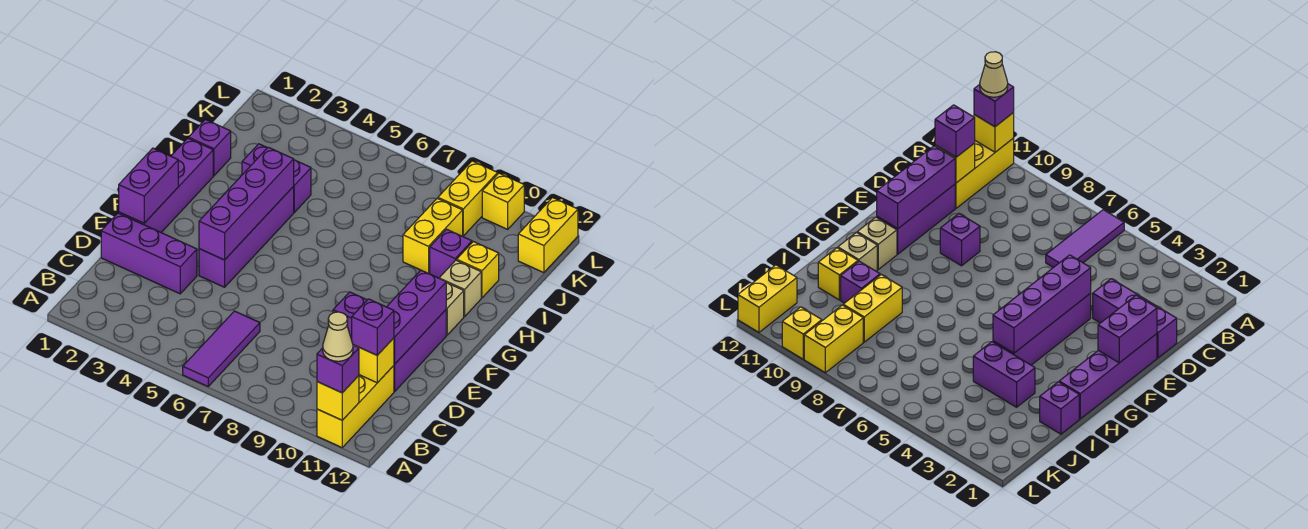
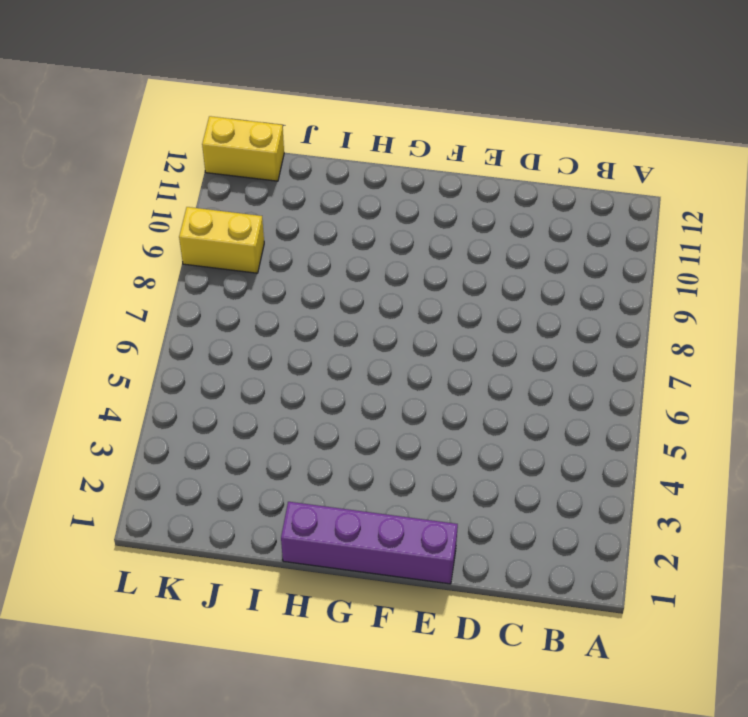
none -> purple 1x3 tile [183,311,260,386]
none -> yellow 1x3 brick [317,366,394,447]
none -> purple 1x3 brick [101,213,197,294]

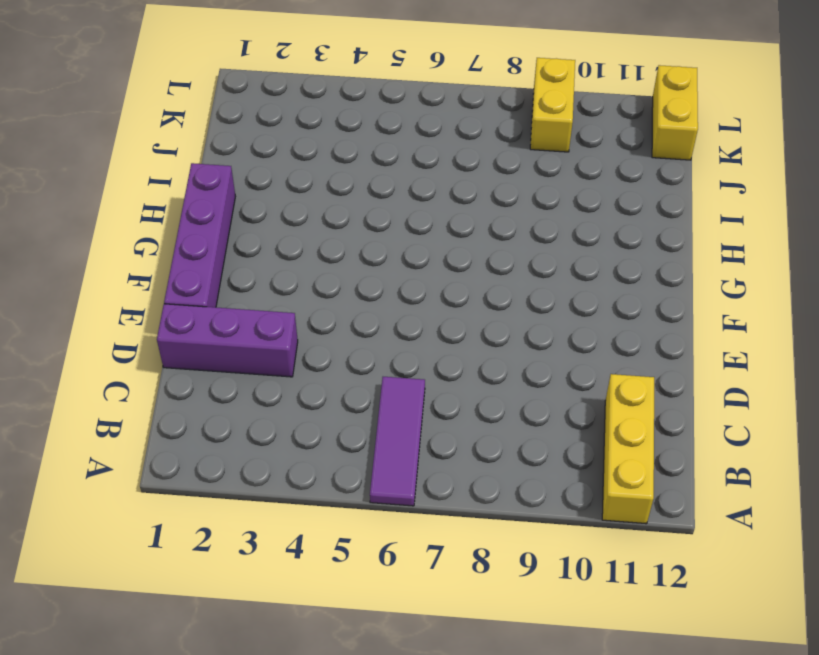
none -> purple 1x3 brick [394,310,446,391]
none -> purple 1x4 brick [199,186,294,287]
none -> purple 1x1 brick [333,292,367,340]

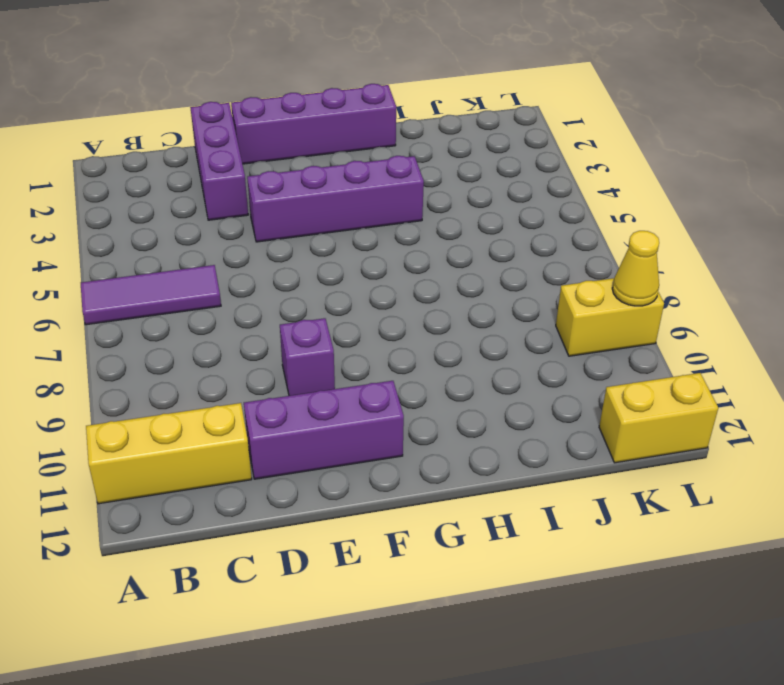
yellow 1x1 cone [612,231,659,306] -> none
none -> tan 1x1 brick [446,283,464,335]
none -> tan 1x1 brick [439,260,481,317]
none -> purple 1x1 brick [189,119,231,176]

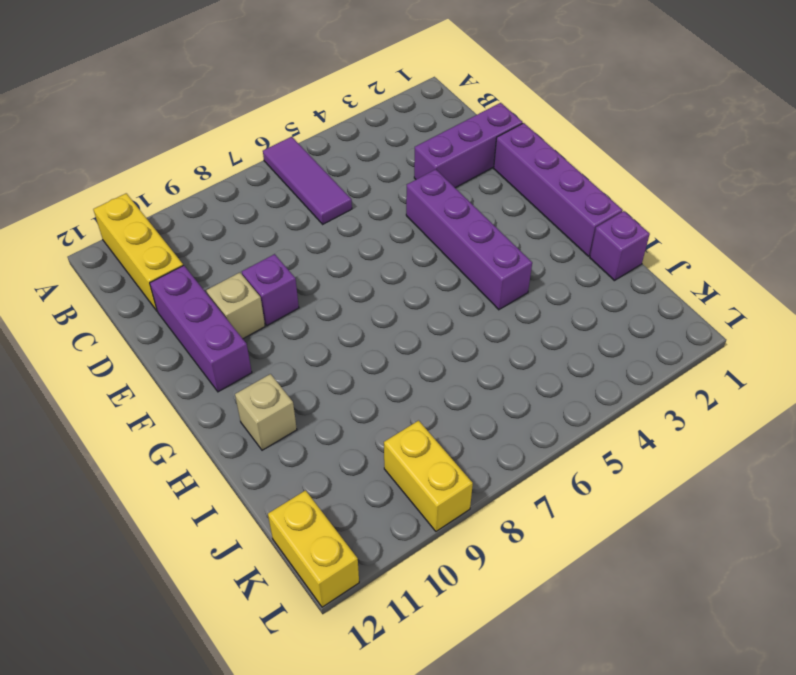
tan 1x1 brick [206,273,265,339] -> tan 1x1 brick moved to [446,283,464,335]
none -> purple 1x2 brick [242,144,311,212]
none -> yellow 1x2 brick [403,198,463,274]
none -> purple 1x1 brick [430,229,472,278]

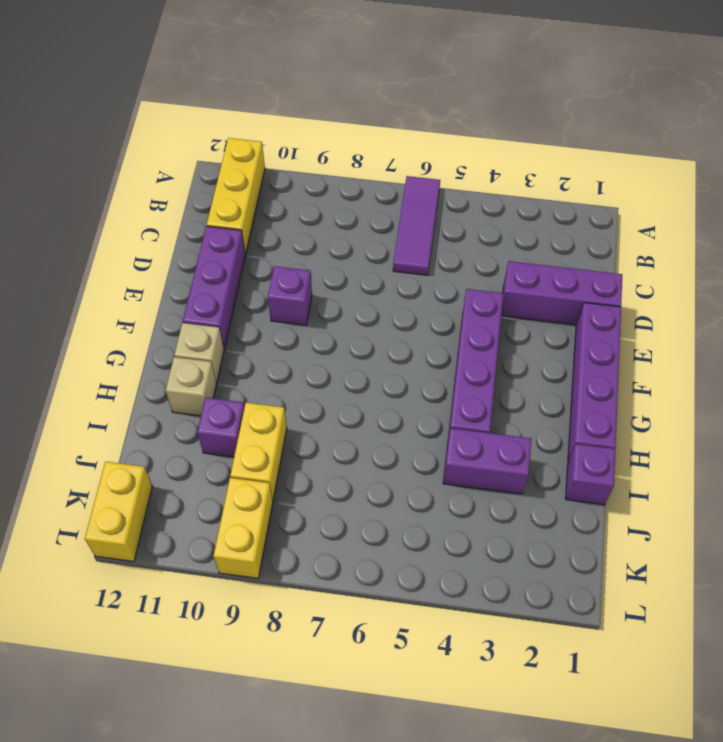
none -> yellow 1x1 brick [457,242,499,298]
none -> yellow 1x1 brick [482,173,524,229]
none -> yellow 1x1 brick [317,376,359,420]

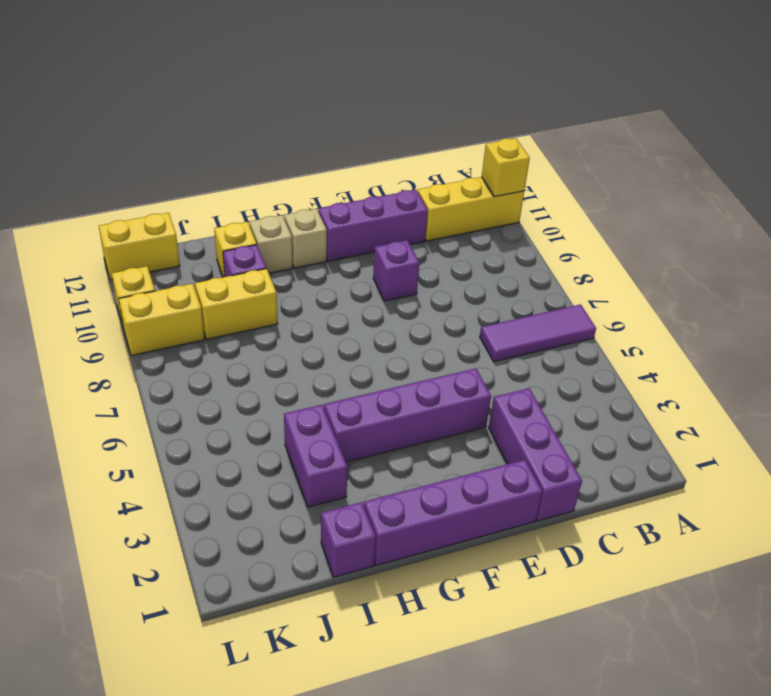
none -> yellow 1x1 brick [354,338,394,383]
none -> purple 1x3 brick [387,270,446,364]
none -> purple 1x2 brick [119,148,178,223]

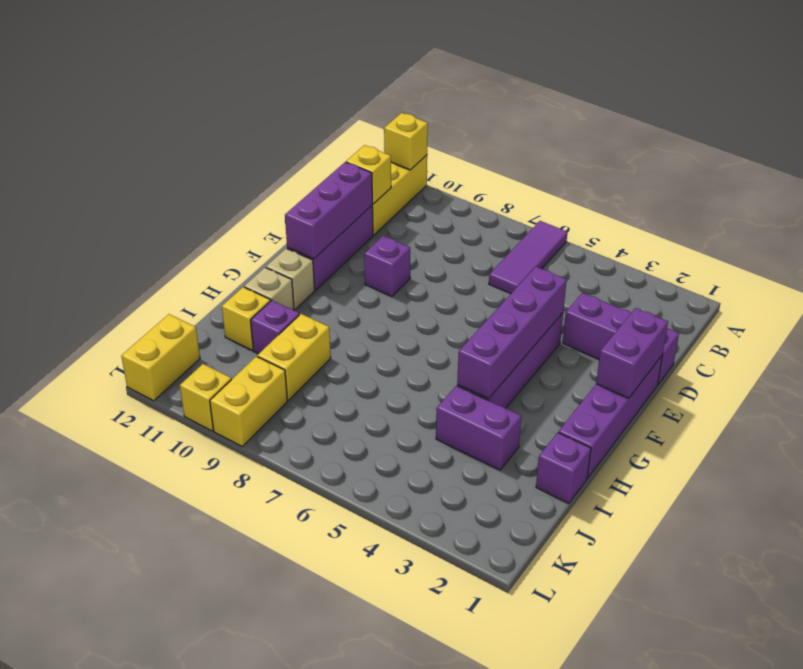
none -> purple 1x1 brick [317,345,359,393]
none -> purple 1x1 brick [352,299,394,355]
none -> tan 1x1 cone [323,312,353,361]

